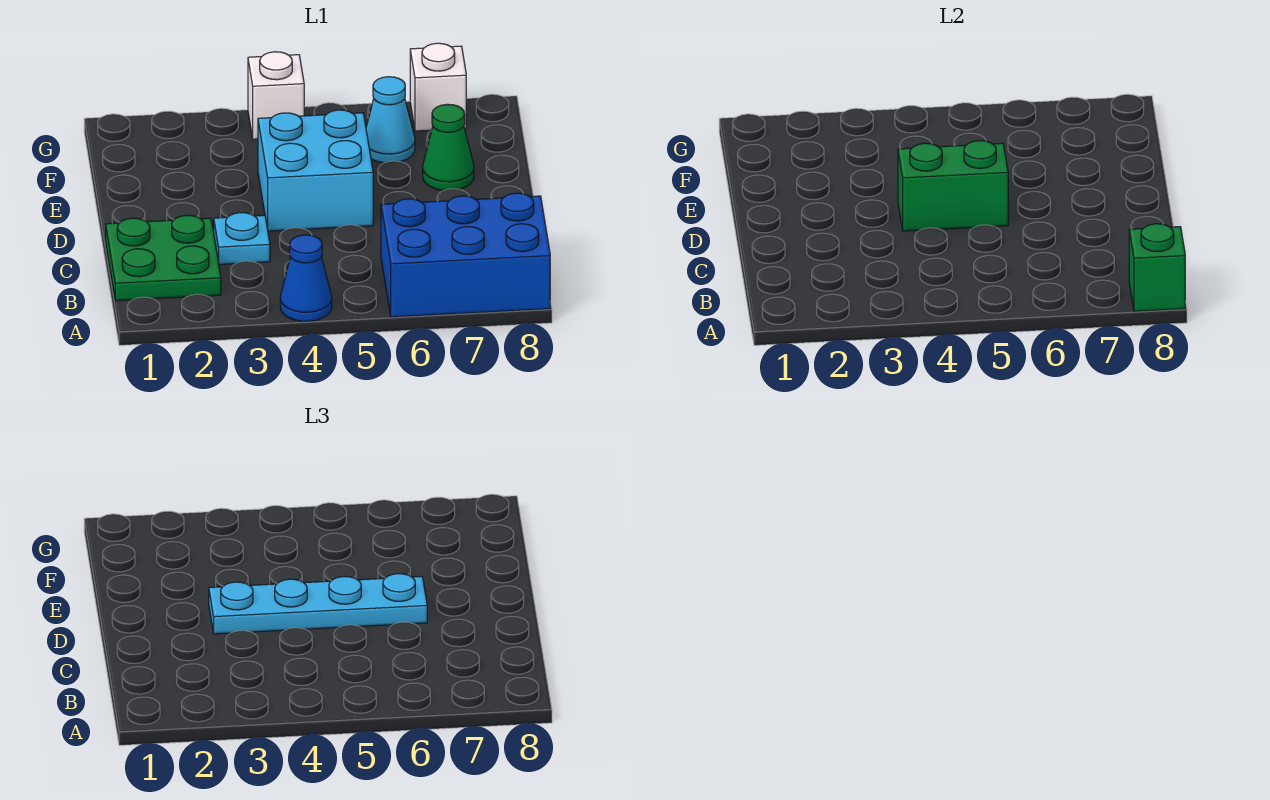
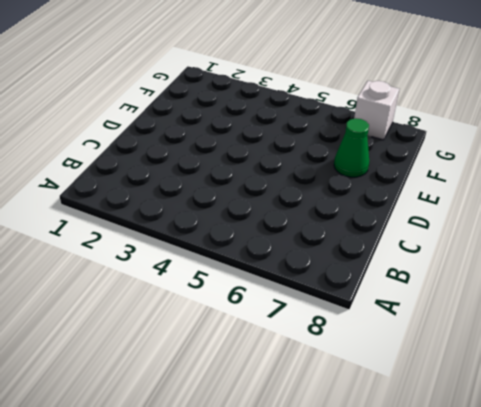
none -> blue 1x1 cone [280,235,332,321]
none -> blue 2x3 brick [381,193,550,317]
none -> green 2x2 plate [106,215,221,301]

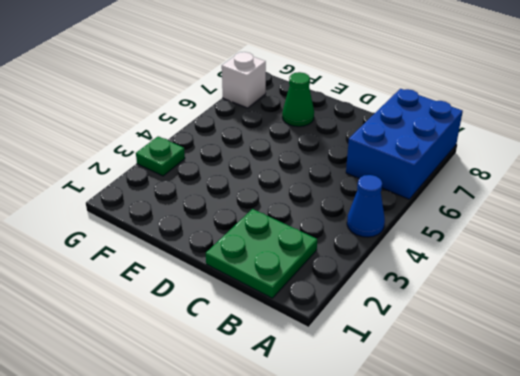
green 1x1 plate [136,136,185,176] -> none
none -> cyan 1x1 plate [214,213,270,264]
none -> cyan 2x2 brick [258,110,373,231]
none -> cyan 1x1 cone [366,77,415,163]

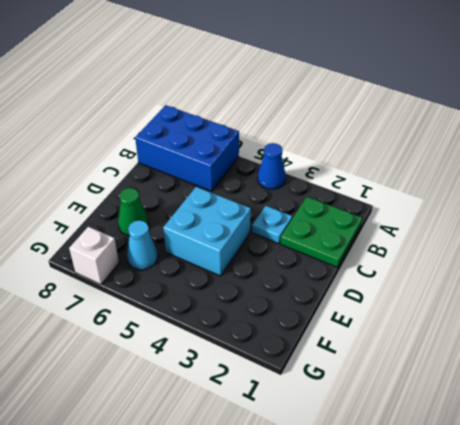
none -> white 1x1 brick [248,52,304,140]
none -> green 1x1 brick [1129,224,1185,312]
none -> green 1x2 brick [898,141,1008,231]

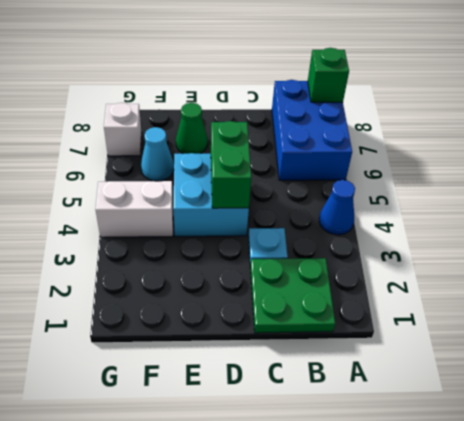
white 1x2 brick [96,181,173,237] -> white 1x1 brick [248,52,304,140]
none -> cyan 1x4 plate [209,574,427,634]

